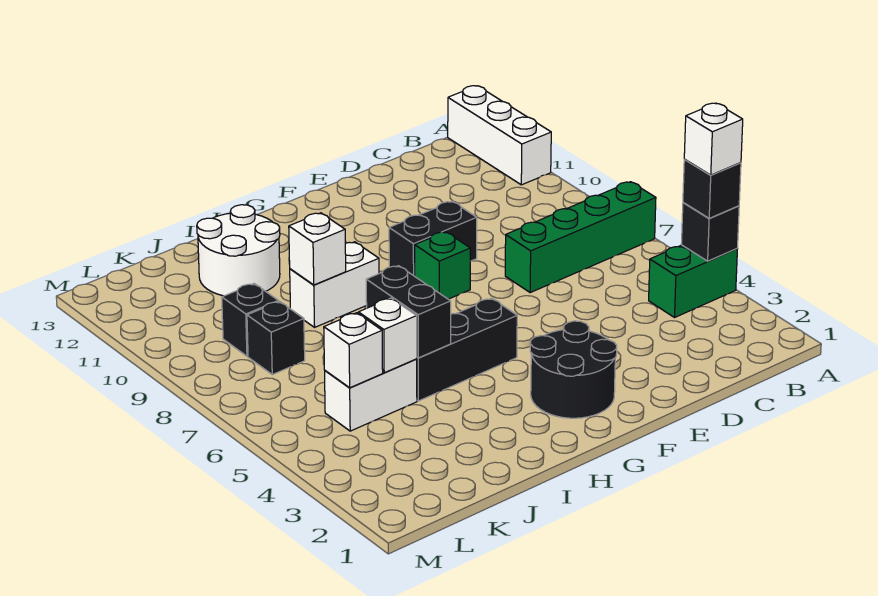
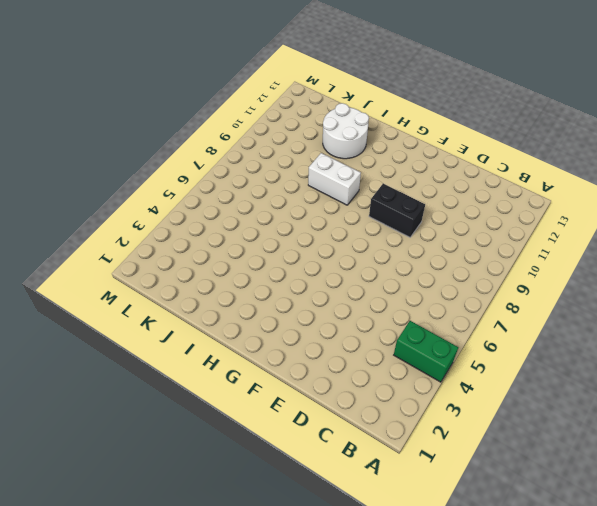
none -> green 1x4 brick [505,182,656,293]
none -> white 1x3 brick [448,86,551,185]
none -> black 2x2 round brick [530,321,617,418]

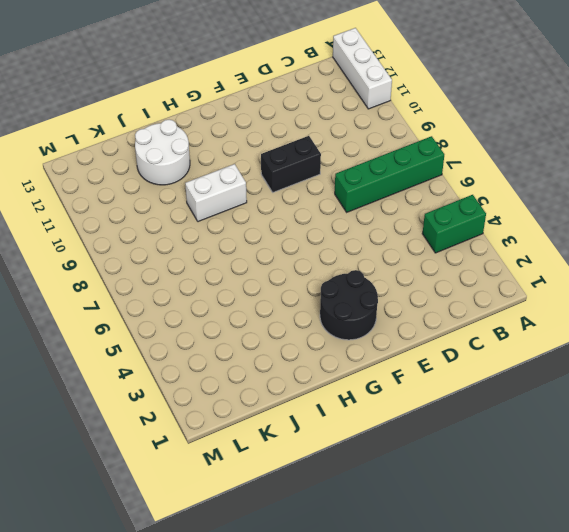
none -> green 1x1 brick [415,232,470,299]
none -> black 1x3 brick [417,298,517,401]
none -> white 1x2 brick [325,359,417,431]

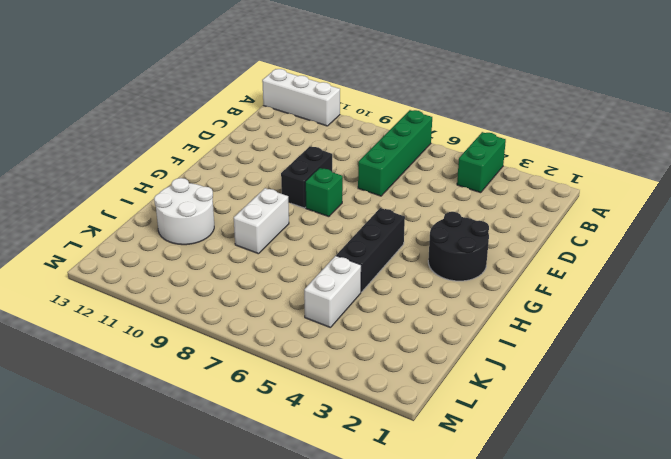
none -> black 1x1 brick [247,301,305,375]
none -> black 1x1 brick [222,284,278,356]
none -> black 1x1 brick [681,203,739,261]

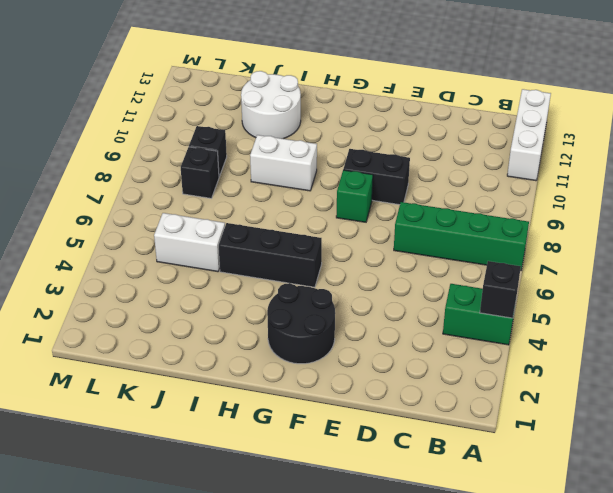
none -> black 1x2 brick [366,266,451,358]
none -> white 1x1 brick [289,213,346,285]
none -> white 1x1 brick [358,298,417,373]

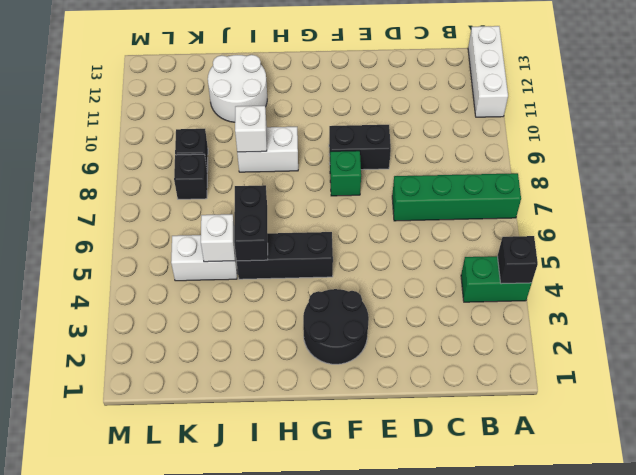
none -> white 1x1 brick [324,313,383,388]
none -> black 1x1 brick [683,160,741,218]
none -> white 1x1 brick [684,103,743,175]

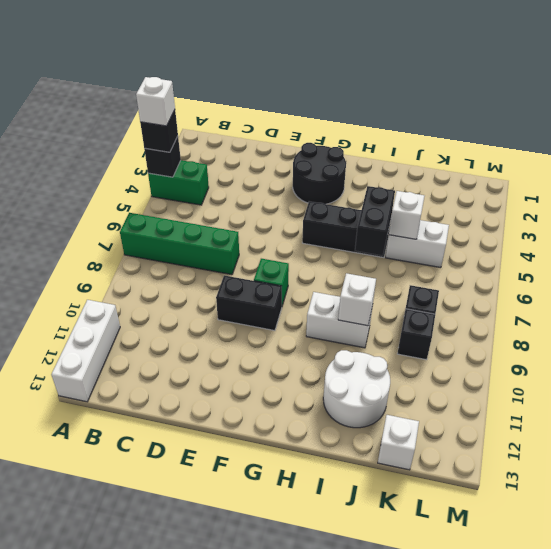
white 1x1 brick [378,415,419,470] -> white 1x1 brick moved to [324,313,383,388]

